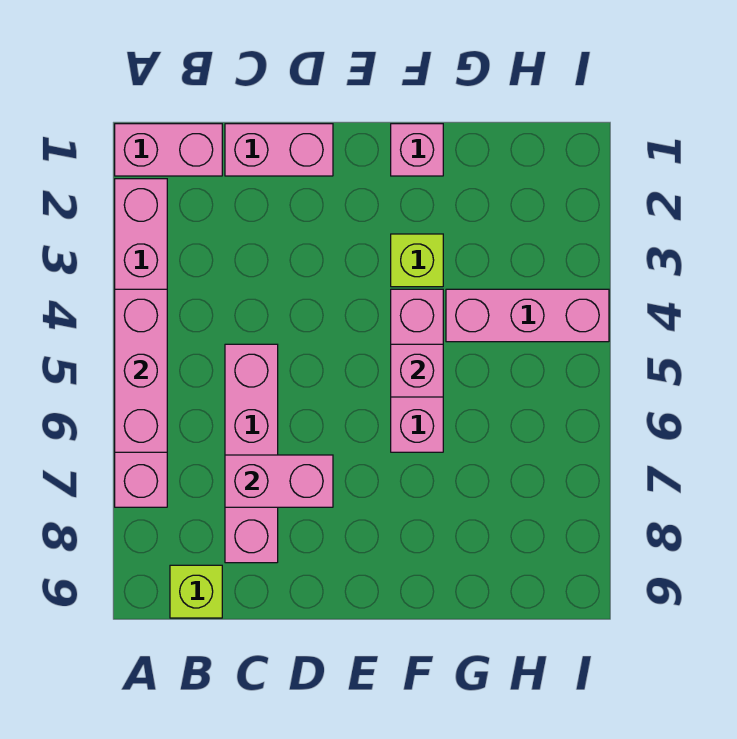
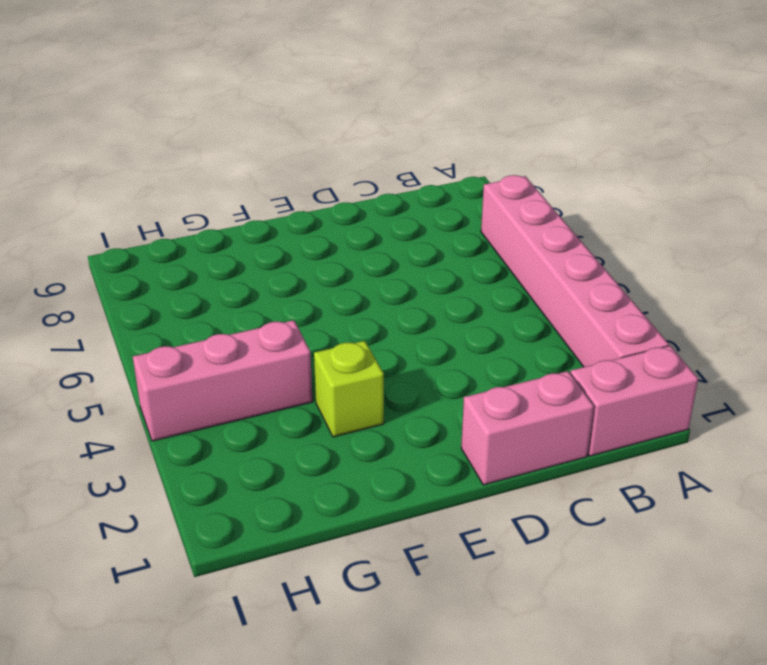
none -> lime 1x1 brick [170,565,222,618]
none -> pink 1x4 brick [225,344,278,563]
none -> pink 1x1 brick [391,124,443,176]

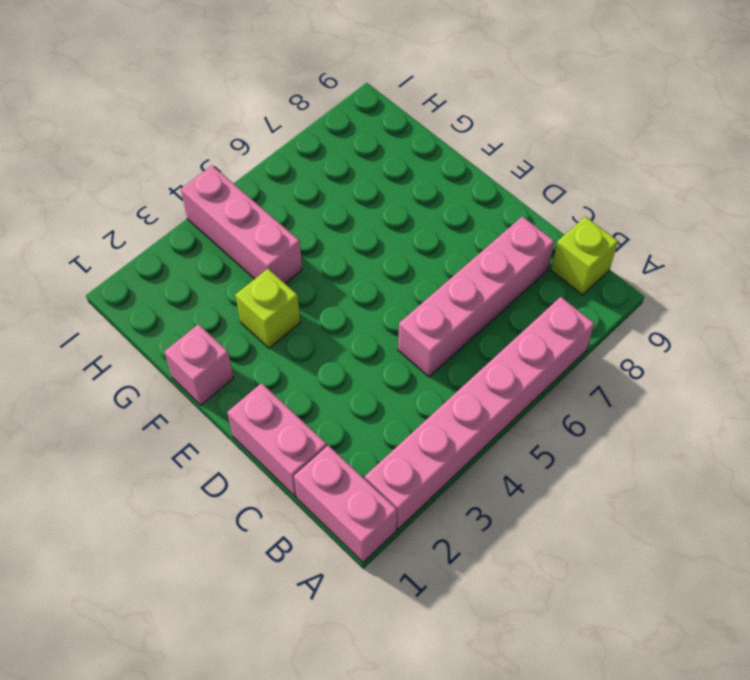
none -> pink 1x3 brick [391,289,443,452]
none -> pink 1x3 brick [115,289,167,452]
none -> pink 1x2 brick [225,455,333,507]

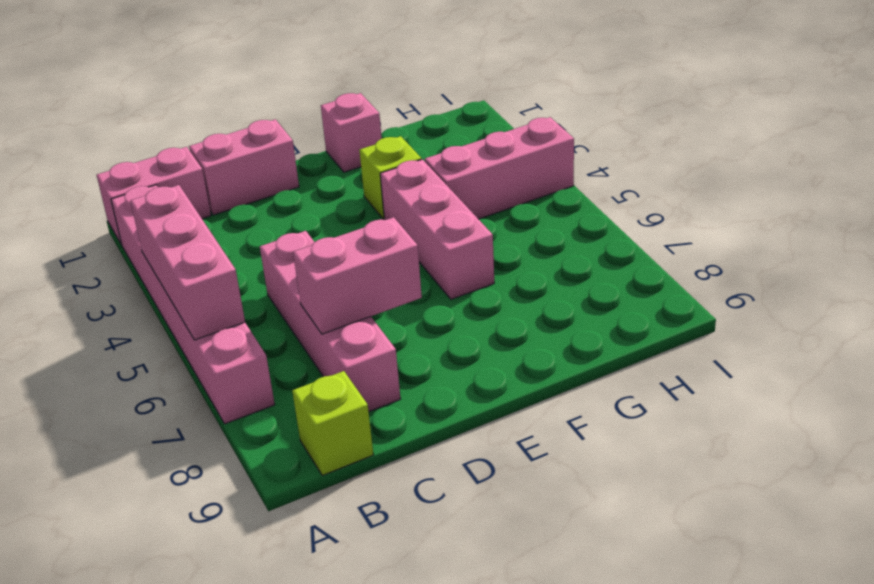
none -> pink 1x1 brick [391,344,443,397]

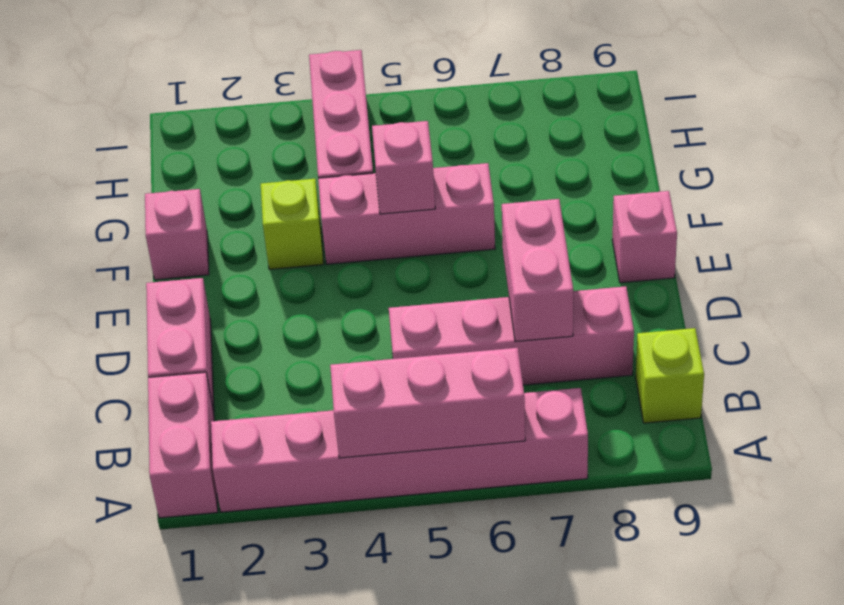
pink 1x1 brick [612,191,677,283] -> none

